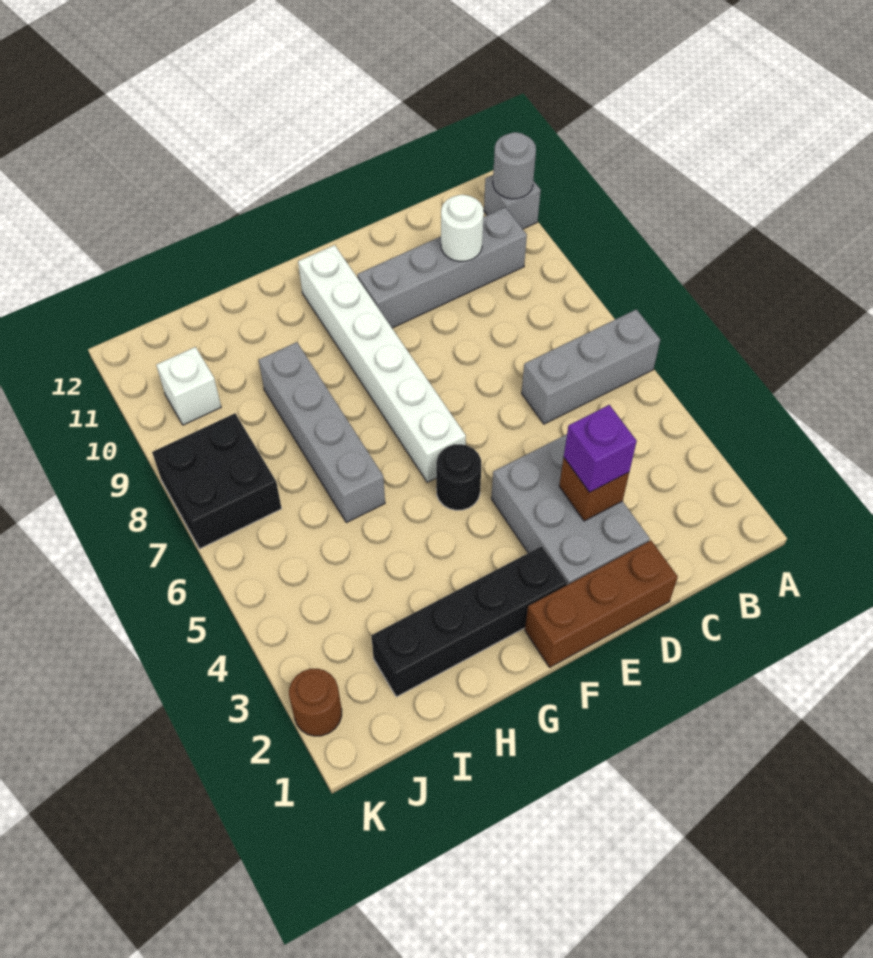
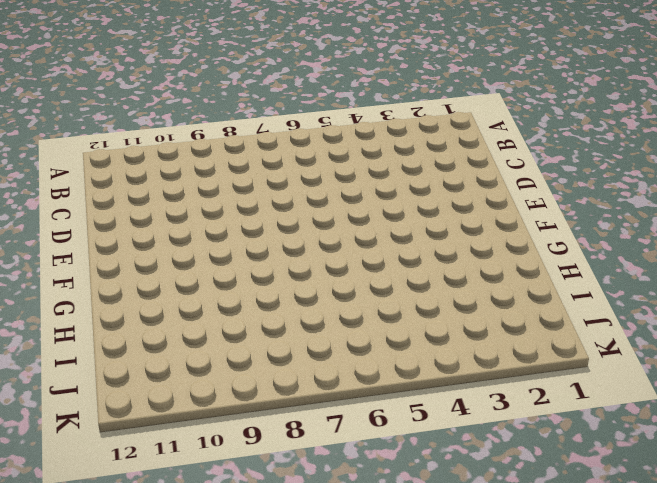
none -> grey 1x3 brick [522,310,660,424]
none -> grey 1x1 brick [484,175,541,229]
none -> grey 1x4 brick [357,207,527,328]

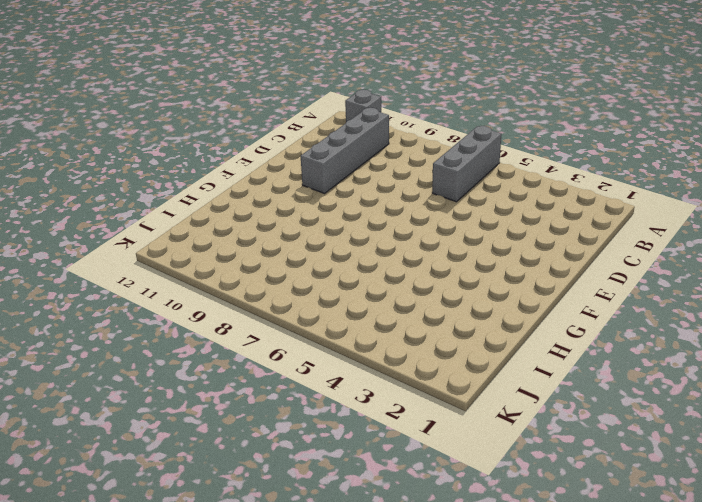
none -> brown 1x3 brick [525,541,678,667]
none -> grey 2x3 brick [491,434,650,585]
none -> black 1x4 brick [371,546,567,697]

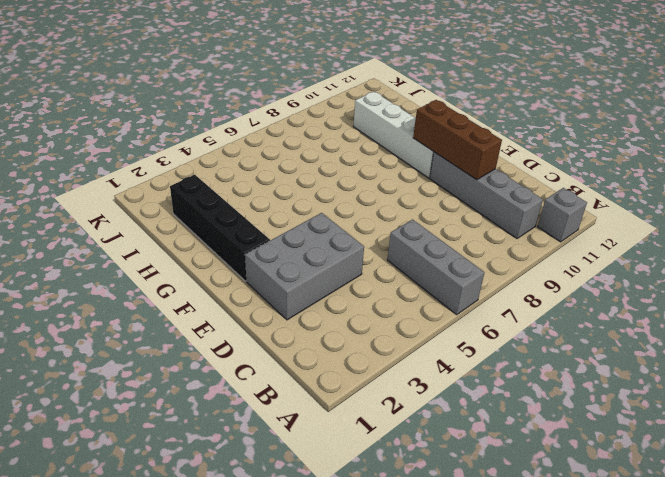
brown 1x3 brick [413,100,502,180] -> brown 1x3 brick moved to [525,541,678,667]
white 1x4 brick [353,92,434,178] -> white 1x6 brick [298,245,466,482]
none -> black 1x1 round brick [436,444,482,510]
none -> grey 1x4 brick [259,342,385,523]
none -> black 2x2 brick [152,413,282,549]

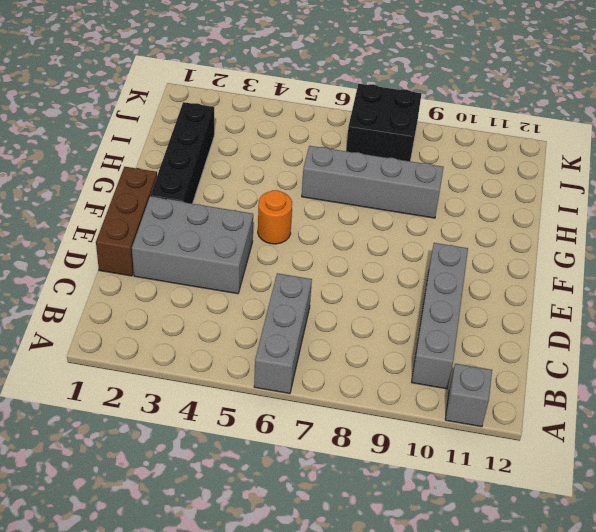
orange 1x1 round brick [258,190,292,244] -> black 1x1 round brick [436,444,482,510]
none -> white 1x6 brick [298,245,466,482]
none -> white 1x1 brick [156,347,221,425]
none -> brown 1x1 round brick [289,669,342,736]

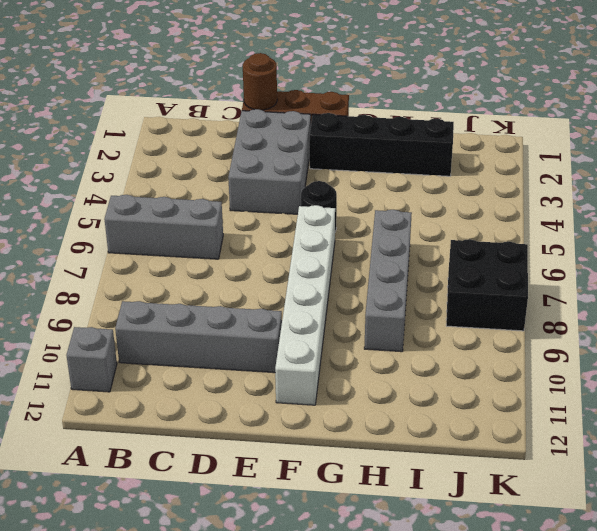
brown 1x1 round brick [243,53,277,110] -> brown 1x1 round brick moved to [289,669,342,736]
none -> white 1x1 brick [156,347,221,425]
none -> grey 1x1 round brick [493,132,536,199]
none -> white 1x1 round brick [441,195,484,262]

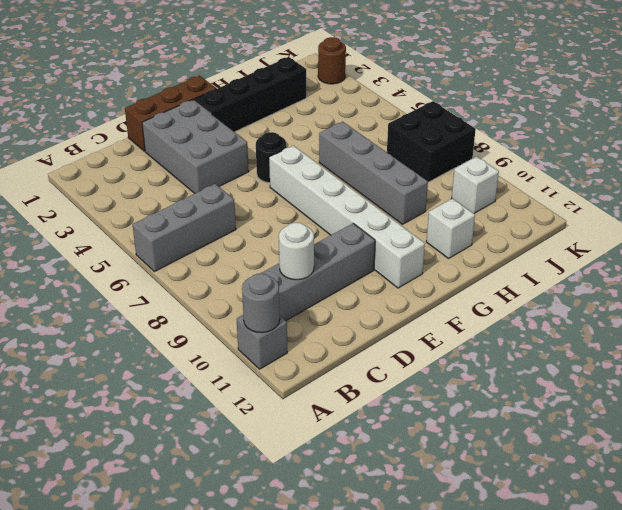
white 1x1 brick [426,199,475,258] -> none
none -> brown 1x1 brick [559,458,629,521]
none -> purple 1x1 brick [564,405,637,493]

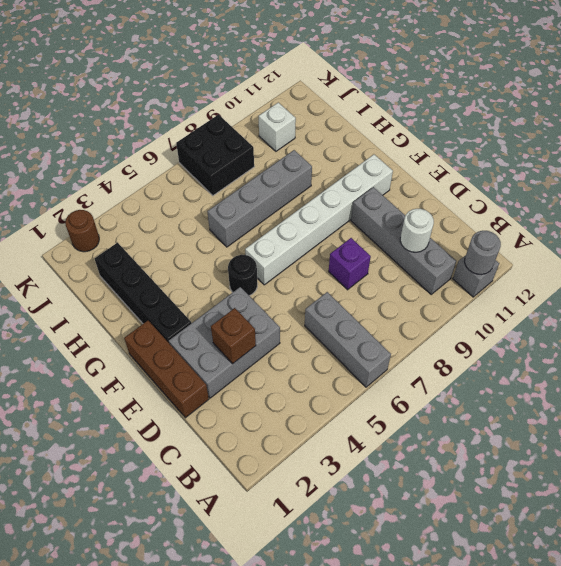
purple 1x1 brick [329,238,371,290] -> purple 1x1 brick moved to [564,405,637,493]

